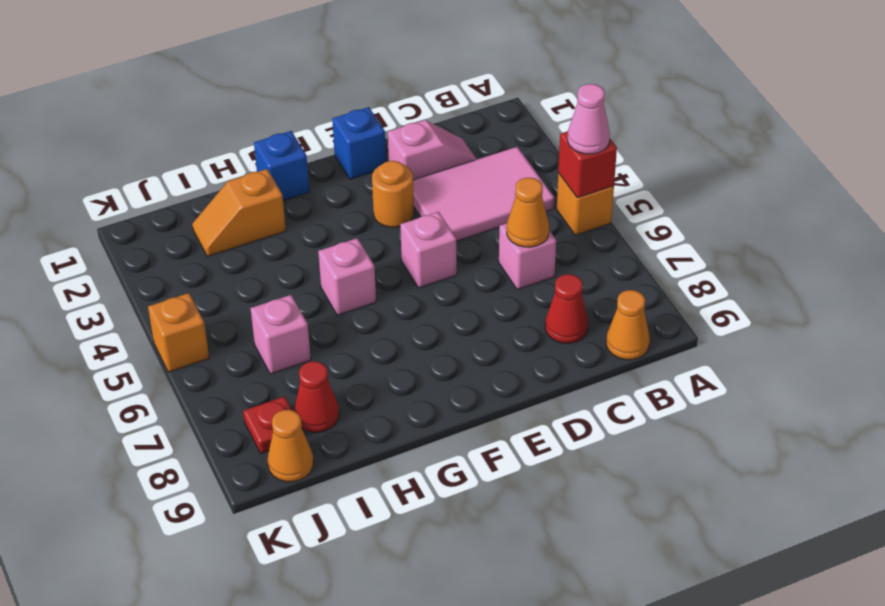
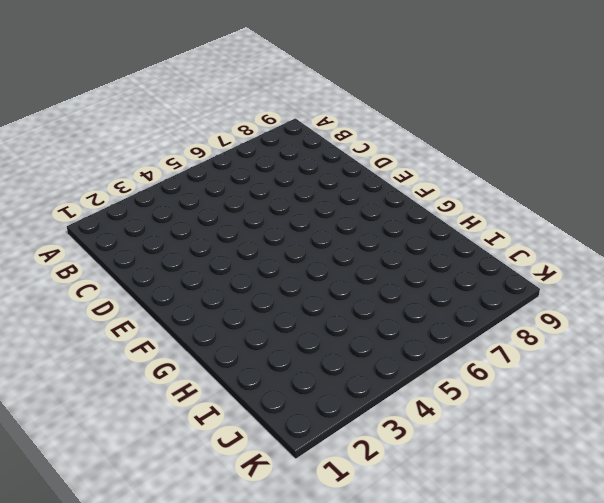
none -> orange 1x1 brick [557,173,614,235]
none -> pink 2x3 tile [413,147,554,241]
none -> orange 1x1 cone [606,290,650,360]

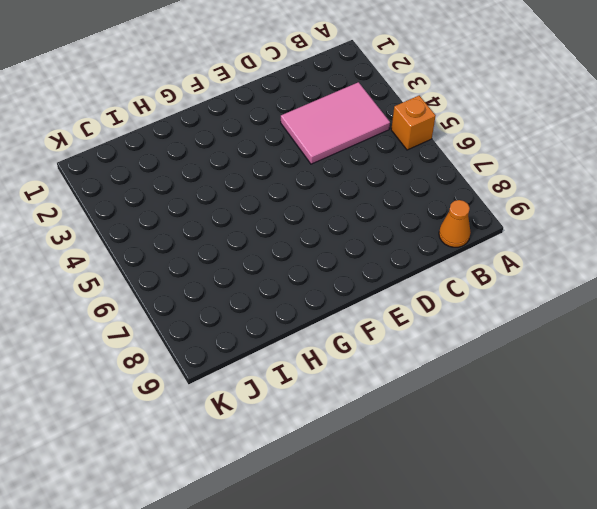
none -> pink 1x2 slope [388,120,477,180]
none -> pink 1x1 brick [499,223,556,290]
none -> red 1x1 cone [545,274,588,343]

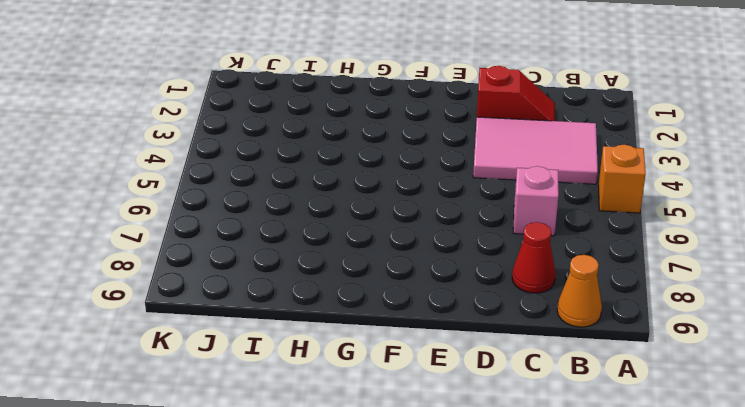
red 1x2 slope [477,66,555,121] -> pink 1x2 slope [388,120,477,180]
none -> blue 1x1 brick [332,107,386,179]
none -> orange 1x1 round brick [372,161,414,227]
none -> pink 1x1 brick [400,212,457,288]

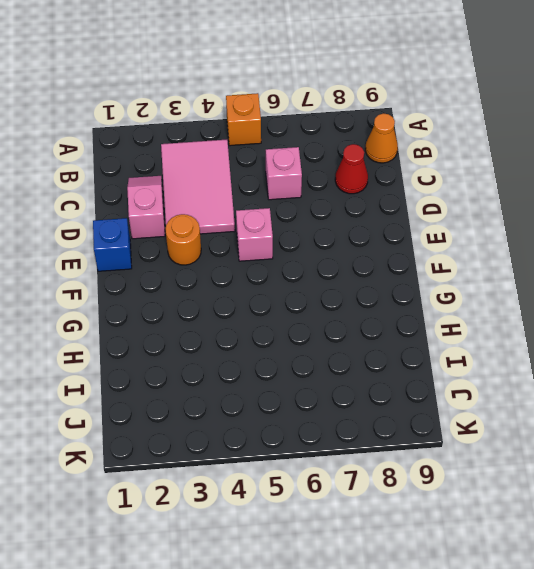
none -> blue 1x1 brick [254,131,309,200]
none -> pink 1x1 brick [318,238,376,315]
none -> orange 1x2 slope [192,169,286,257]

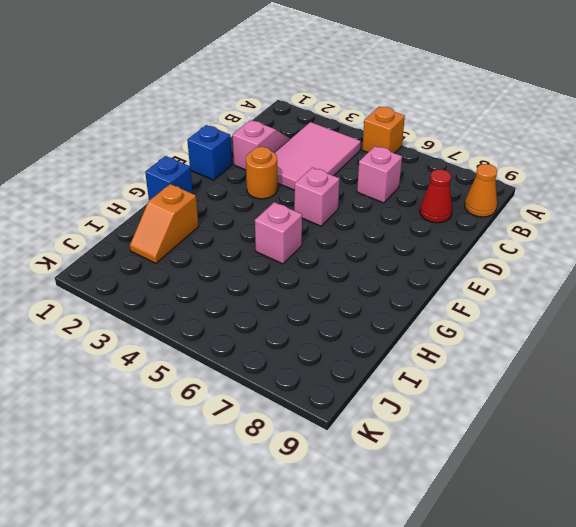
none -> pink 1x1 brick [250,295,311,374]
none -> red 1x1 cone [294,361,339,432]
none -> red 1x1 plate [243,396,292,454]

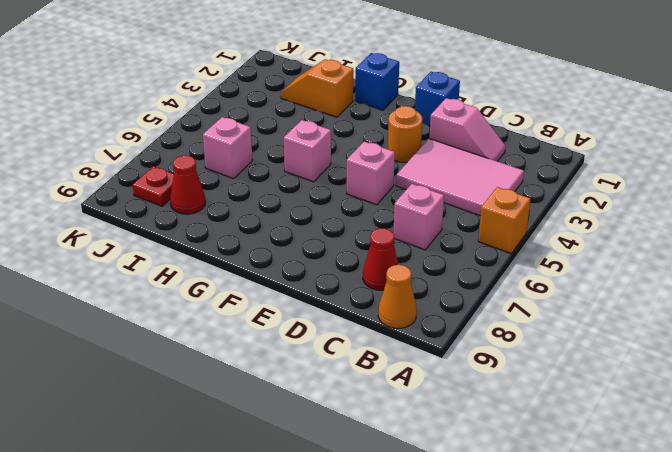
none -> orange 1x1 cone [268,410,314,482]
none -> orange 1x1 brick [148,293,209,372]
none -> red 1x1 brick [558,131,617,198]

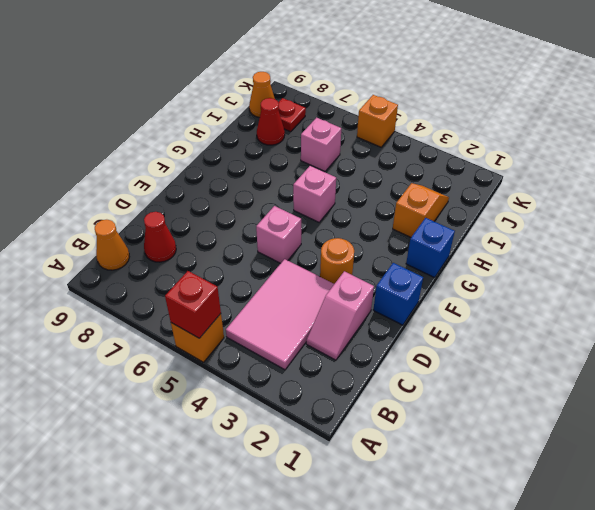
none -> pink 1x1 brick [499,223,556,290]
none -> orange 1x1 cone [507,178,549,247]
none -> pink 1x1 cone [568,84,610,154]

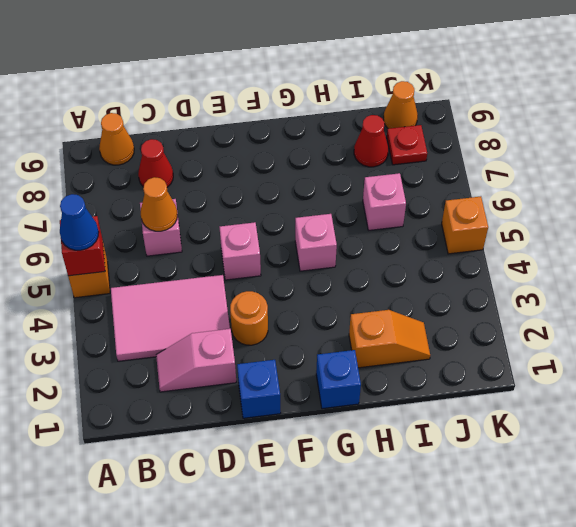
blue 1x1 cone [60,194,99,250] -> pink 1x1 cone [568,84,610,154]

